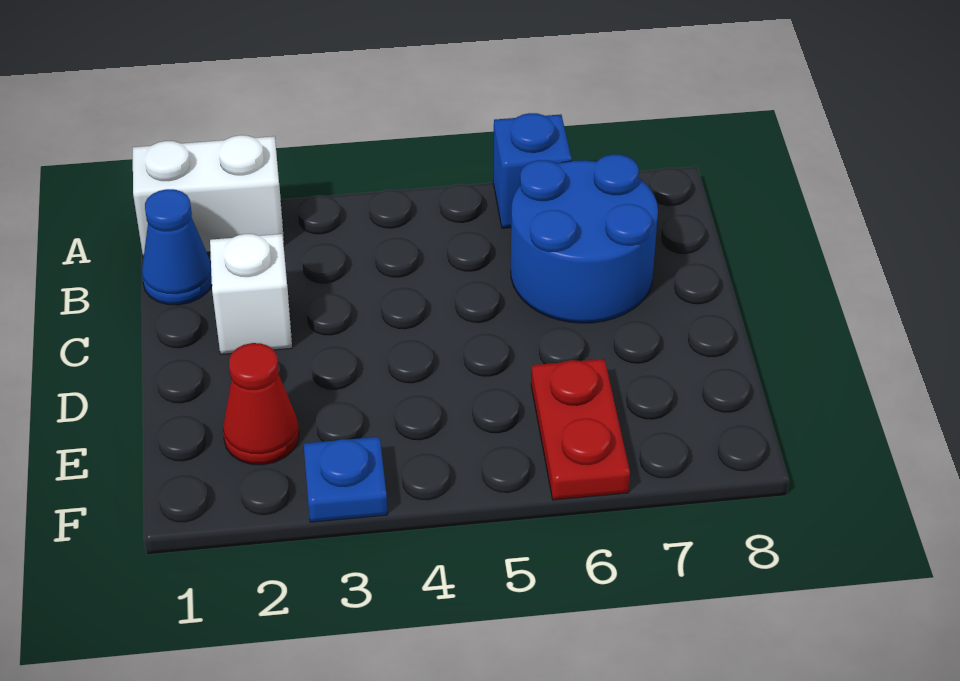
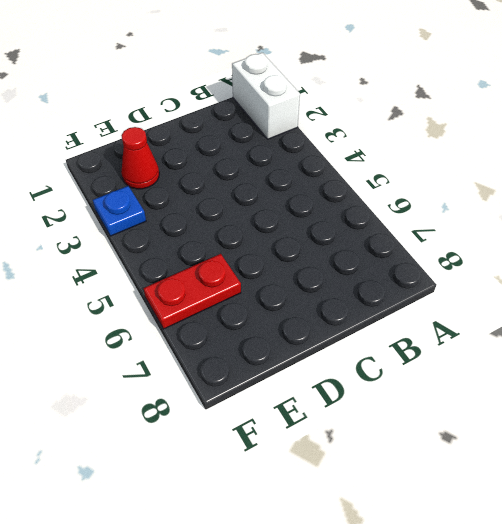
none -> blue 1x1 brick [493,113,572,228]
none -> blue 1x1 cone [142,189,212,305]

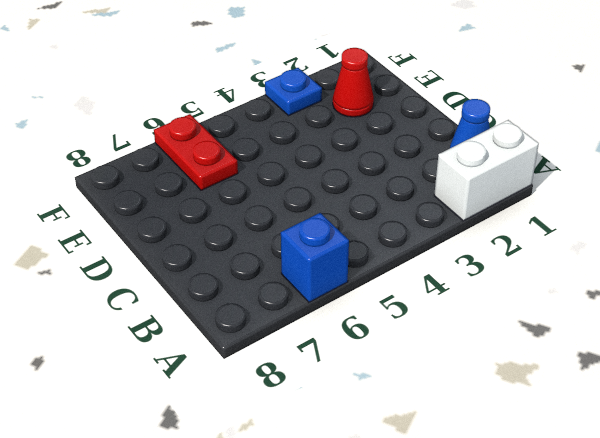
none -> blue 2x2 round brick [511,154,658,323]
none -> white 1x1 brick [210,234,292,354]

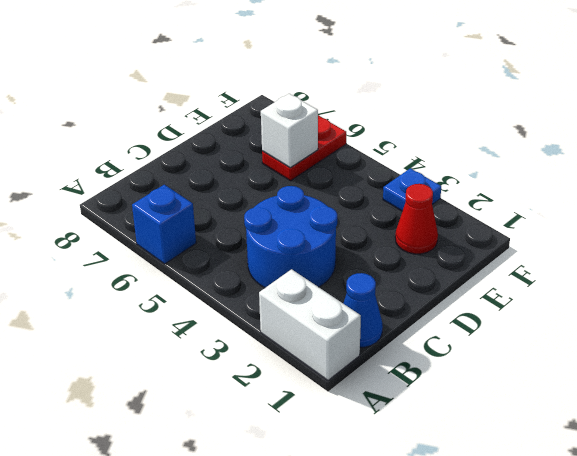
blue 2x2 round brick [244,186,337,288] -> blue 2x2 round brick moved to [511,154,658,323]
white 1x1 brick [261,94,318,168] -> white 1x1 brick moved to [210,234,292,354]

